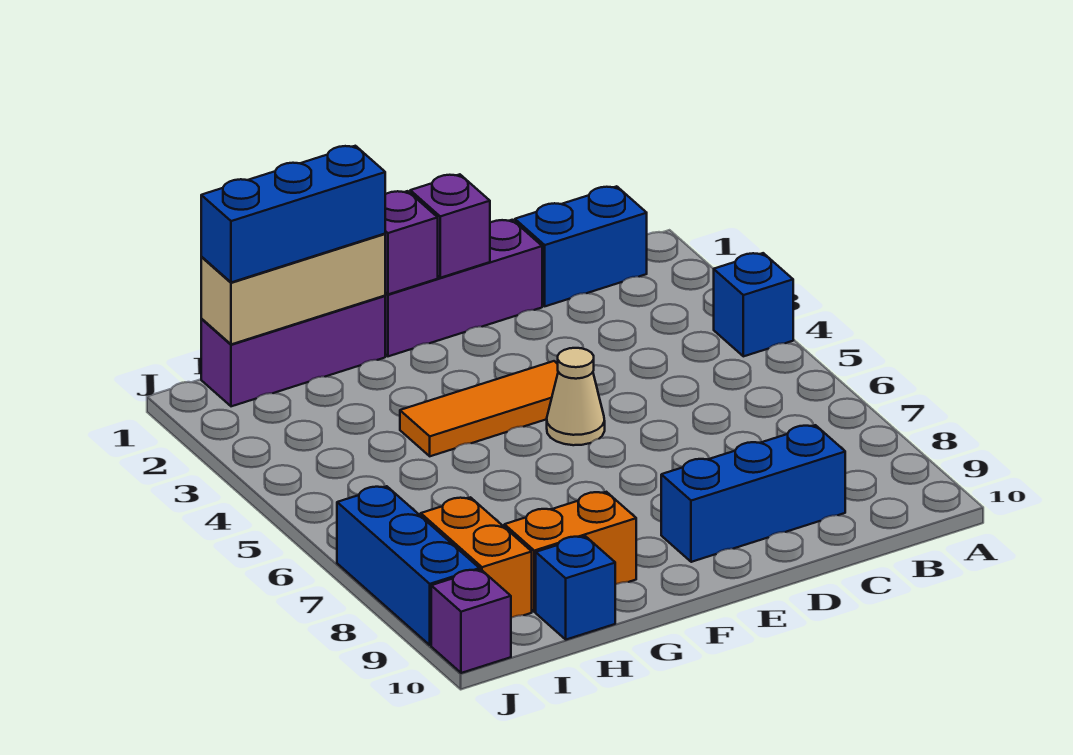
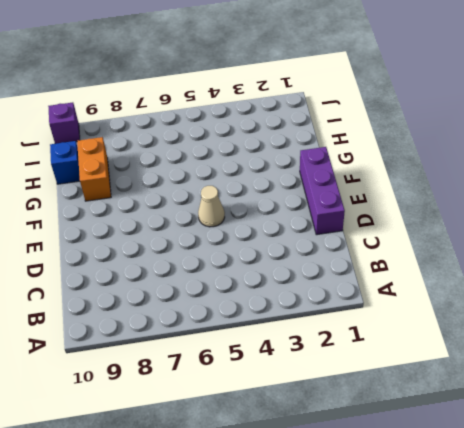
none -> blue 1x1 brick [714,253,793,356]
none -> blue 1x2 brick [515,186,647,306]
none -> blue 1x3 brick [661,425,845,562]

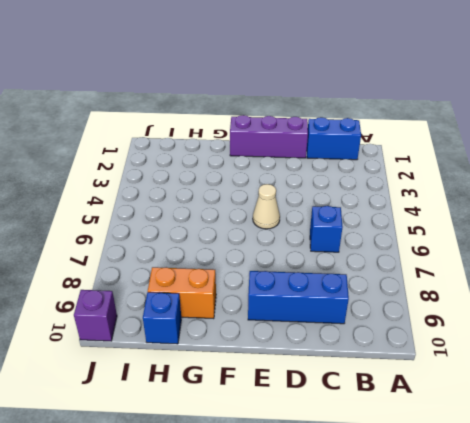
blue 1x1 brick [310,206,343,252] -> blue 1x1 brick moved to [714,253,793,356]
none -> orange 1x3 tile [400,361,558,456]
none -> purple 1x3 brick [201,296,385,406]
none -> orange 1x2 brick [421,497,532,618]

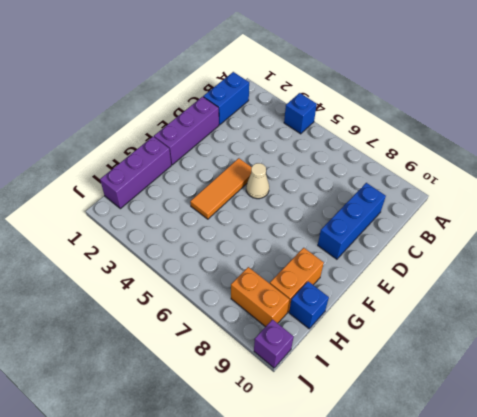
none -> blue 1x3 brick [337,486,480,645]
none -> purple 1x1 brick [410,174,490,278]
none -> purple 1x1 brick [385,191,438,294]

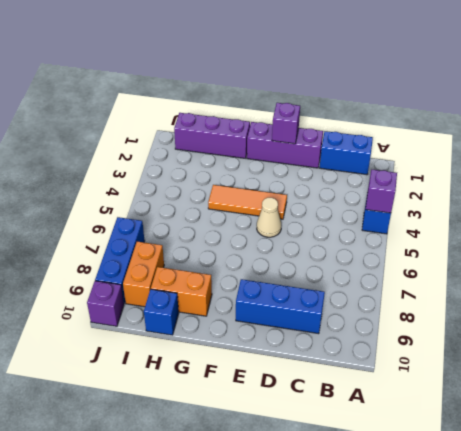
purple 1x1 brick [366,170,397,213] -> purple 1x1 brick moved to [385,191,438,294]
none -> tan 1x3 brick [201,234,385,344]
none -> blue 1x3 brick [201,146,385,282]

